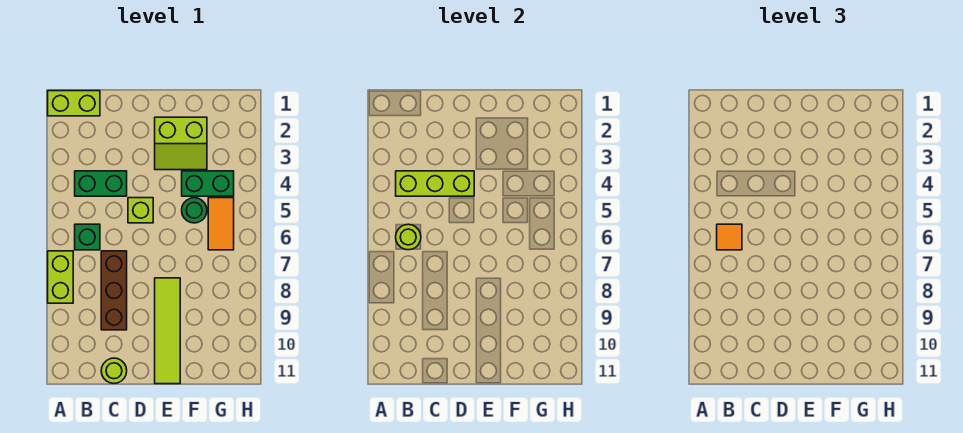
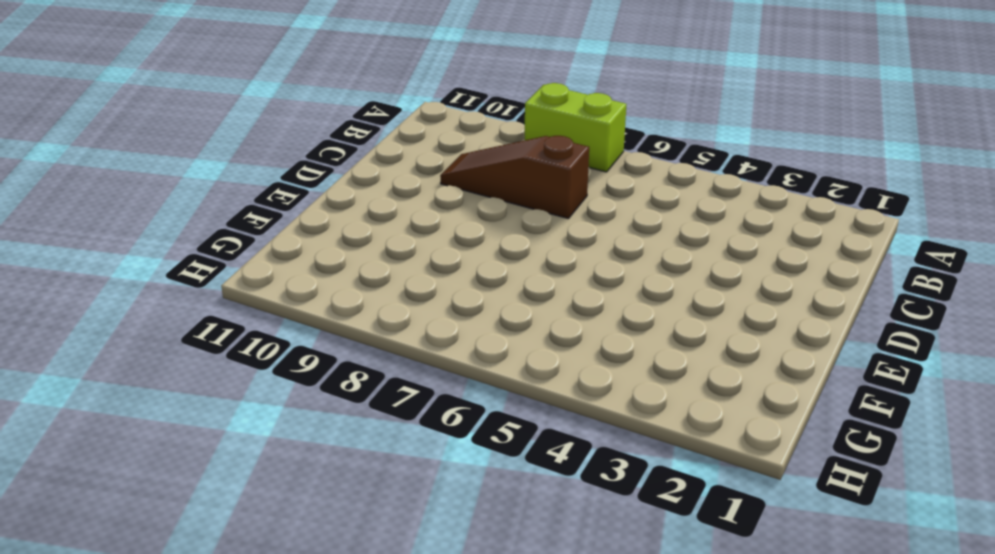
brown 1x3 slope [440,136,589,218] -> brown 1x3 brick [101,251,127,330]
none -> lime 1x2 brick [48,91,100,116]
none -> green 1x2 brick [75,171,127,196]
none -> green 1x1 brick [75,224,100,250]

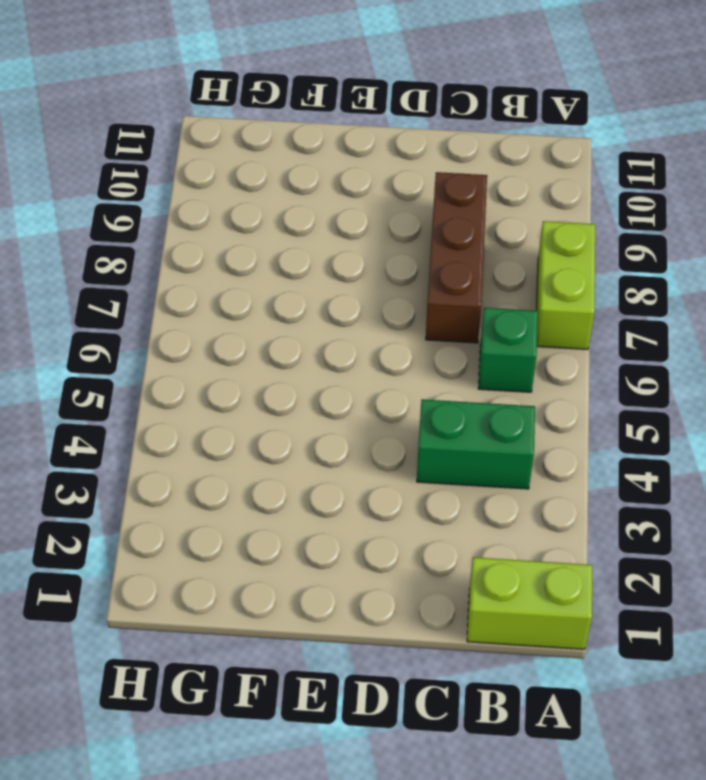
none -> lime 1x1 round brick [101,358,127,383]
none -> lime 1x1 brick [128,198,153,223]
none -> lime 2x2 slope [155,117,207,170]

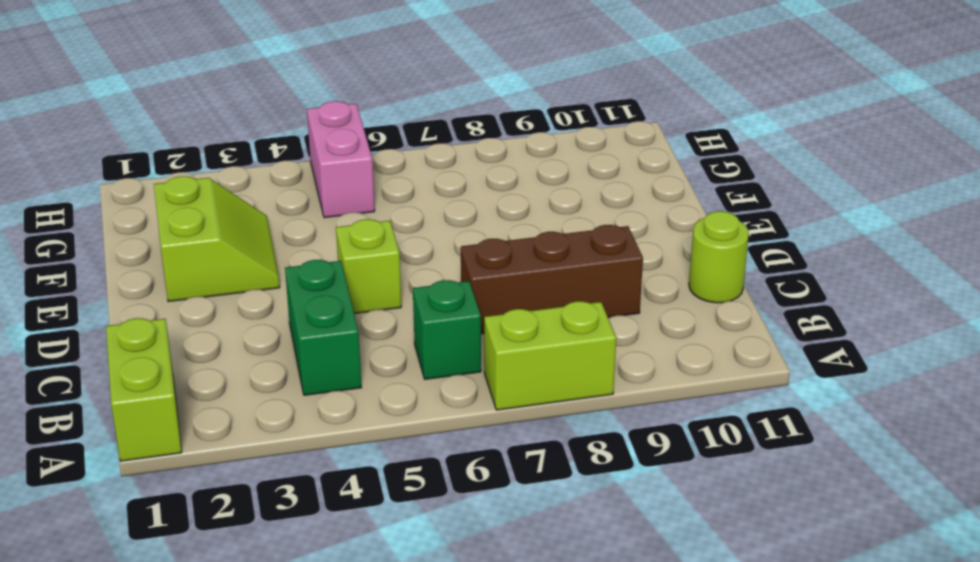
pink 1x2 brick [307,101,375,218] -> orange 1x2 tile [208,198,234,250]
none -> lime 1x4 tile [155,278,180,384]
none -> green 1x2 brick [182,171,234,196]
none -> green 1x1 round brick [182,198,207,223]

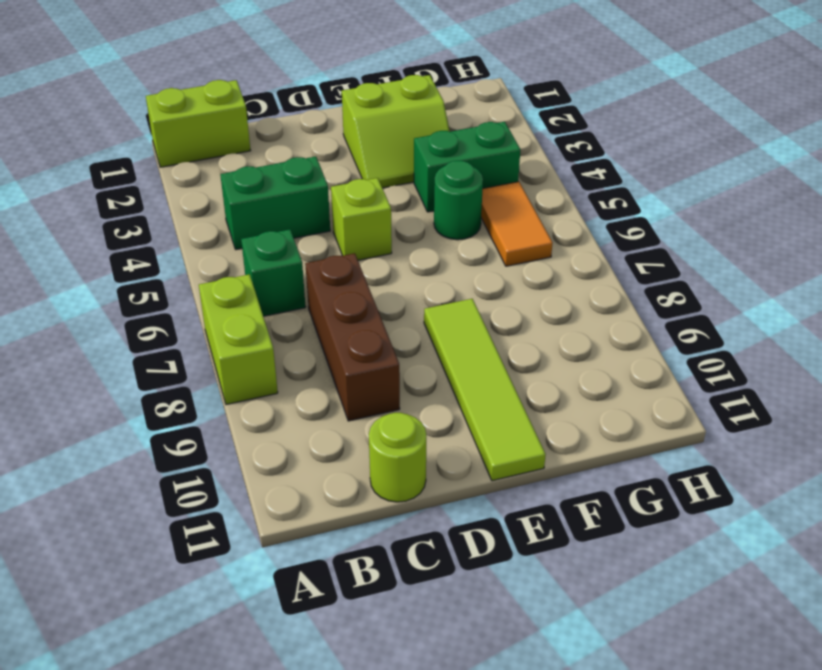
none -> lime 1x3 brick [396,171,474,196]
none -> lime 1x1 round brick [396,224,421,250]
none -> orange 1x1 tile [717,224,742,250]

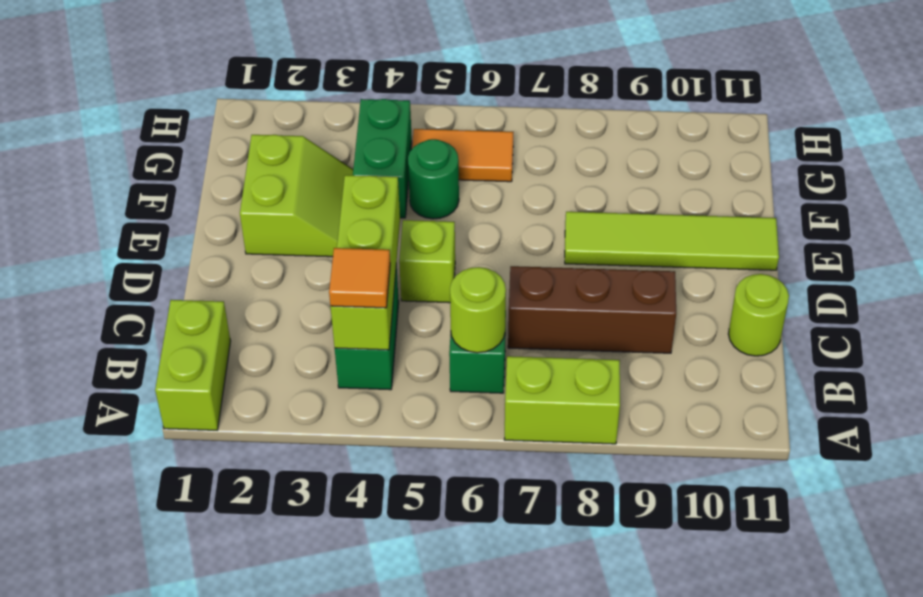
orange 1x1 tile [329,248,390,308] -> orange 1x1 tile moved to [717,224,742,250]

